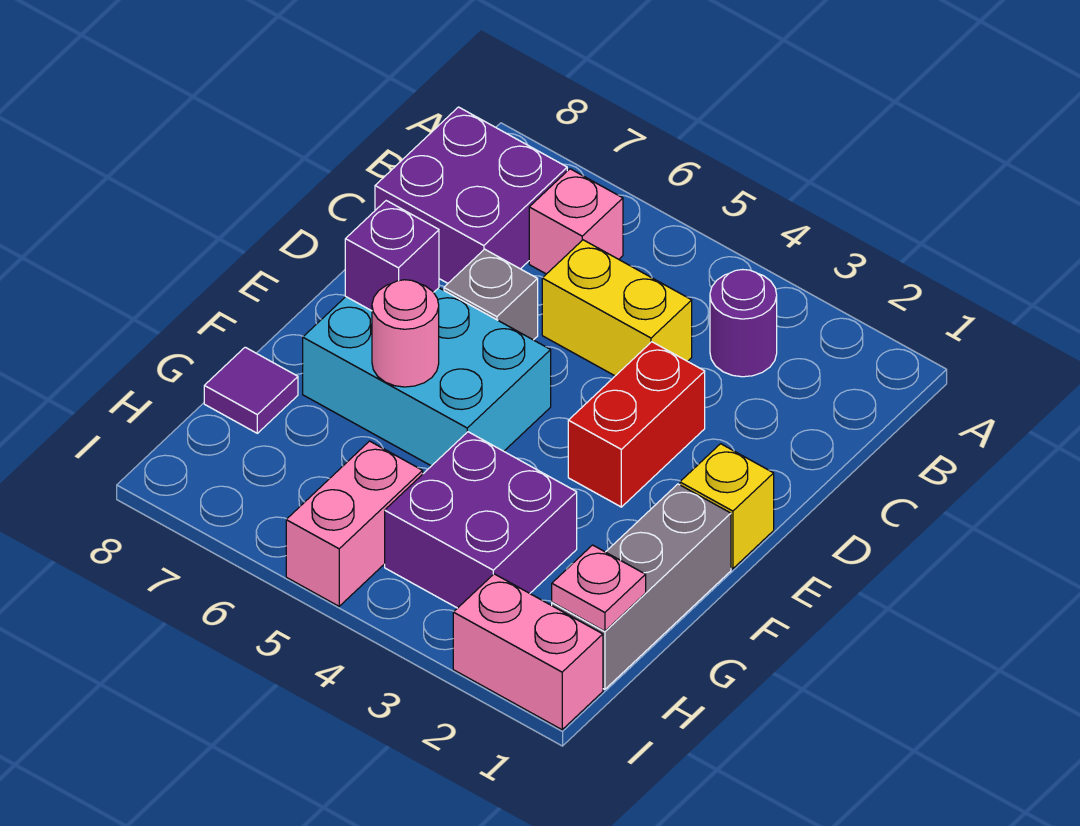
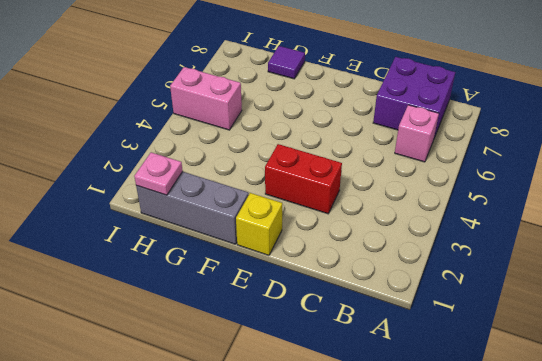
none -> purple 1x1 round brick [710,270,777,377]
none -> yellow 1x2 brick [542,240,692,376]
none -> grey 1x1 brick [444,249,538,340]

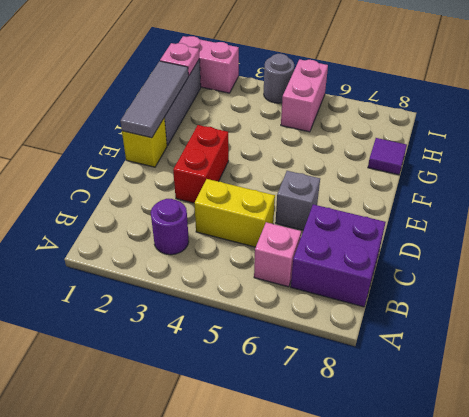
grey 1x3 tile [120,61,188,138] -> none
grey 1x1 round brick [264,54,294,103] -> none
none -> cyan 2x3 brick [303,288,551,466]
none -> purple 2x2 brick [385,432,577,608]
none -> purple 1x1 brick [345,201,439,311]

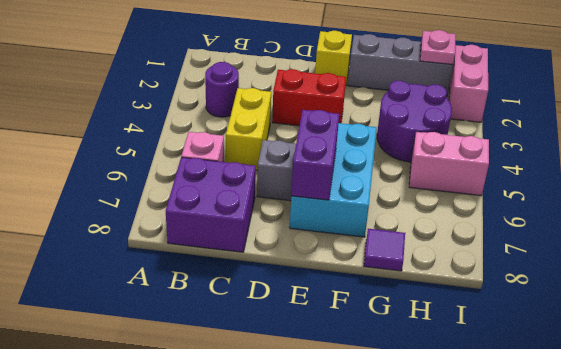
purple 1x2 brick [291,110,339,200] -> purple 1x1 brick [345,201,439,311]
purple 2x2 round brick [377,81,452,162] -> purple 2x2 brick [385,432,577,608]
none -> pink 1x1 round brick [372,280,439,387]

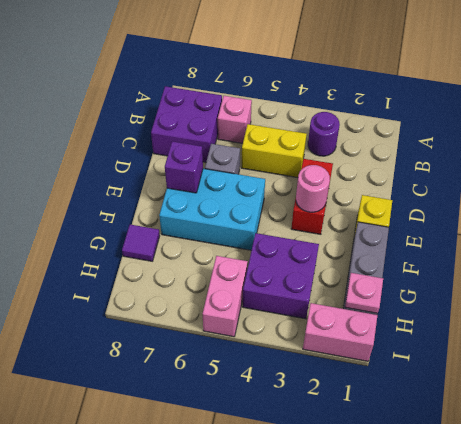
pink 1x1 round brick [296,165,330,212] -> pink 1x1 round brick moved to [372,280,439,387]

